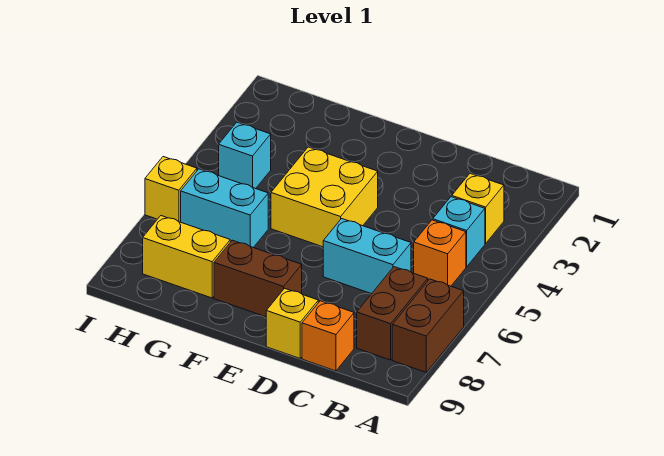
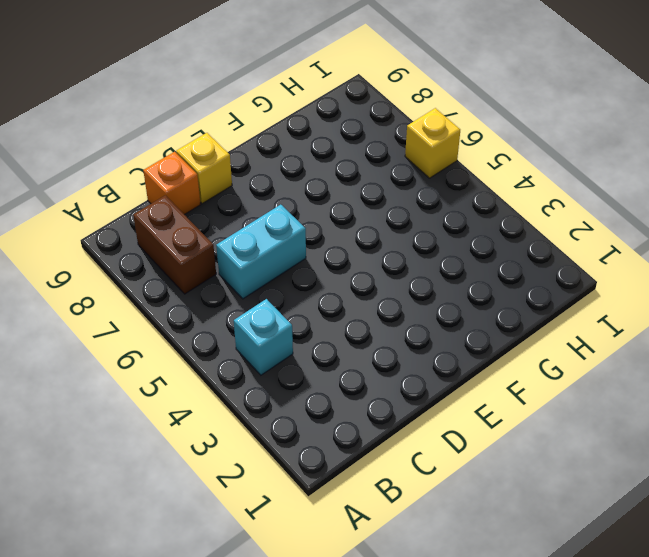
none -> brown 1x2 brick [392,279,464,372]
none -> yellow 1x1 brick [452,173,504,243]
none -> orange 1x1 brick [414,220,466,286]

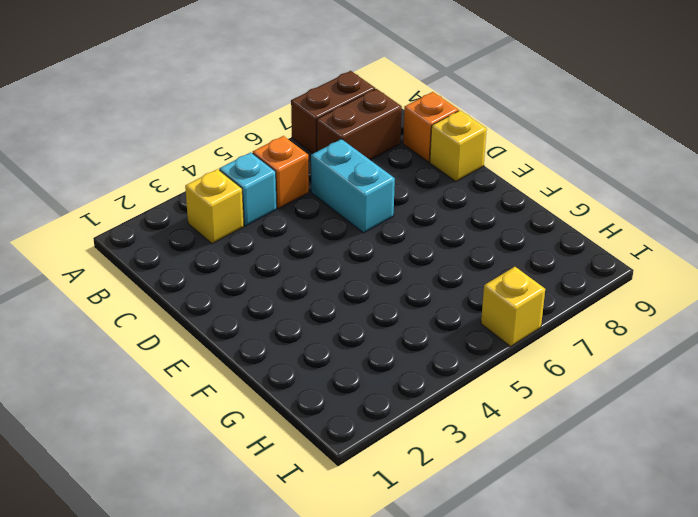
none -> yellow 2x2 brick [271,147,378,247]
none -> brown 1x2 brick [214,240,302,317]
none -> cyan 1x2 brick [181,169,268,248]

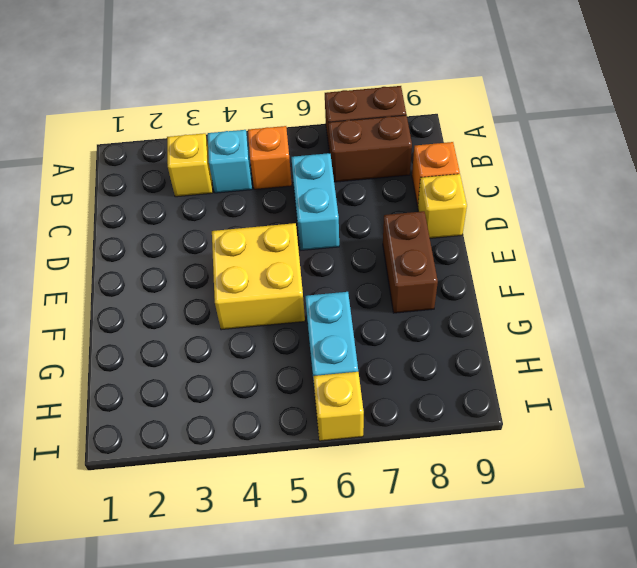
none -> yellow 1x2 brick [143,216,230,298]
none -> cyan 1x1 brick [219,122,271,189]

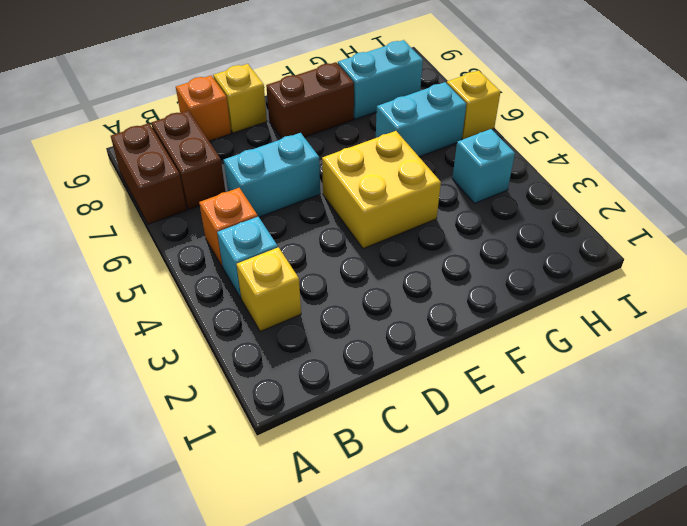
cyan 1x2 brick [338,40,423,119] -> yellow 1x2 brick [143,216,230,298]

